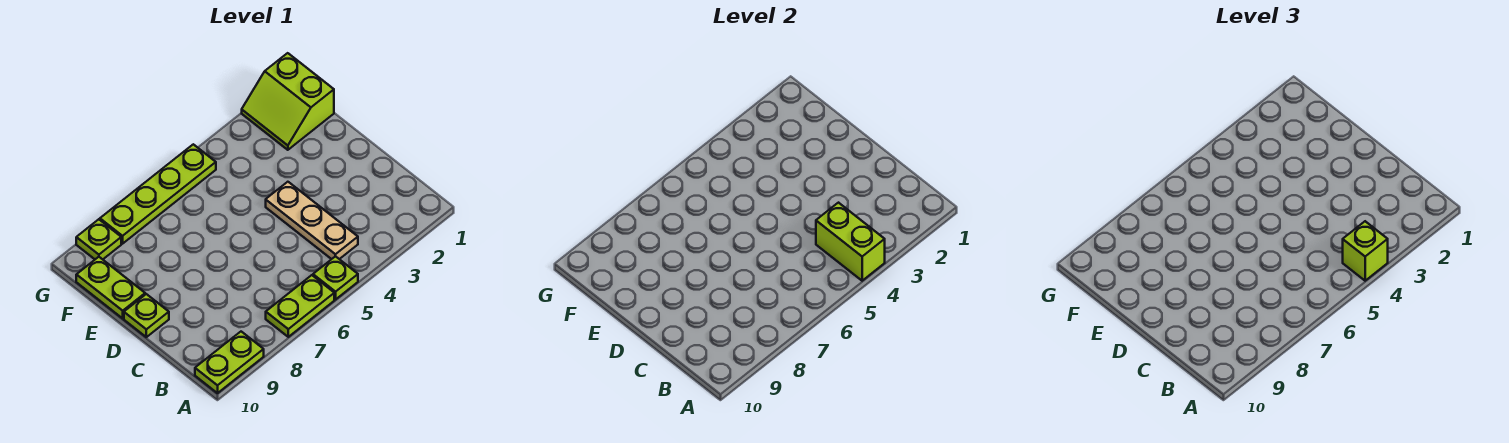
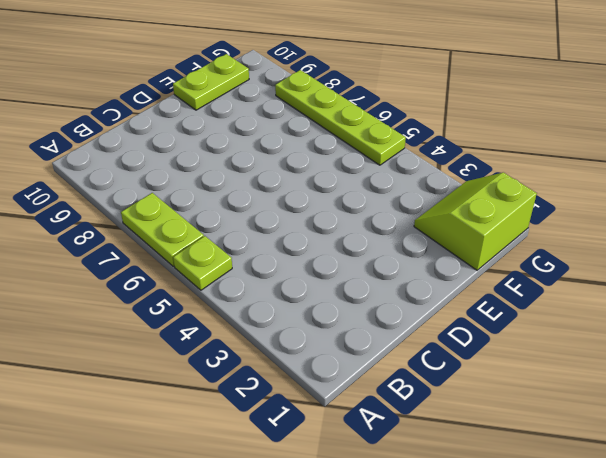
none -> lime 1x2 plate [195,332,264,393]
none -> tan 1x3 plate [266,182,358,259]

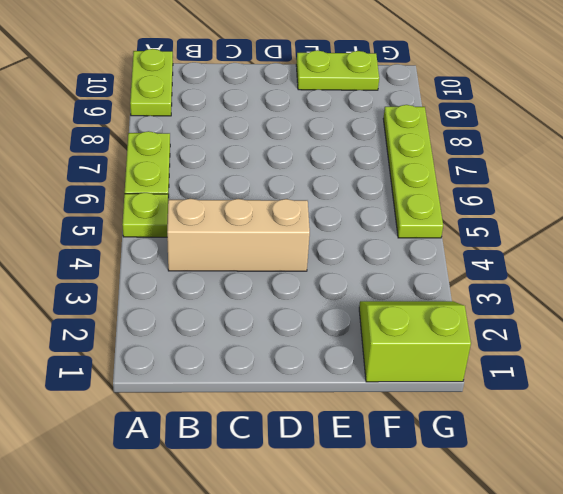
tan 1x3 brick [167,199,310,271] -> tan 1x3 plate [266,182,358,259]
none -> lime 1x1 plate [124,294,169,337]
none -> lime 1x1 plate [76,219,121,259]

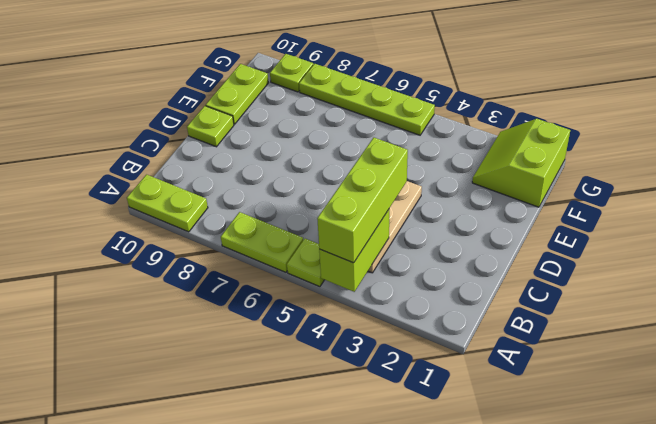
lime 1x3 brick [317,138,408,263] -> lime 1x1 brick [1343,221,1388,281]

